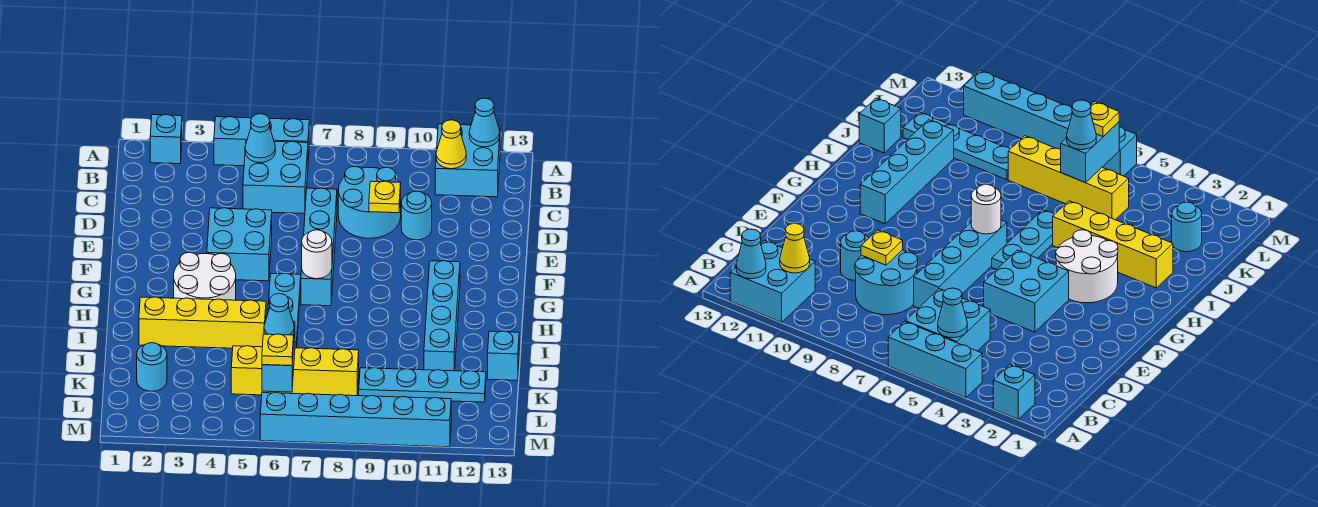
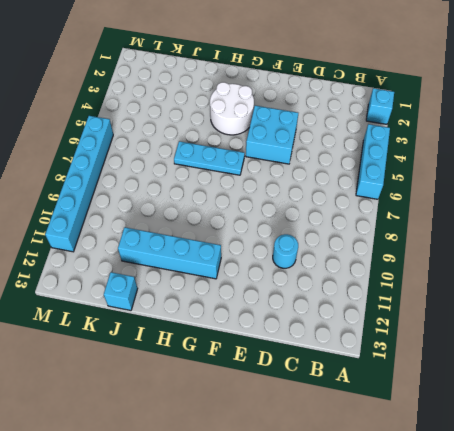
none -> cyan 2x2 brick [435,124,500,197]
none -> cyan 2x2 brick [243,141,308,214]
none -> cyan 2x2 round brick [338,166,401,238]

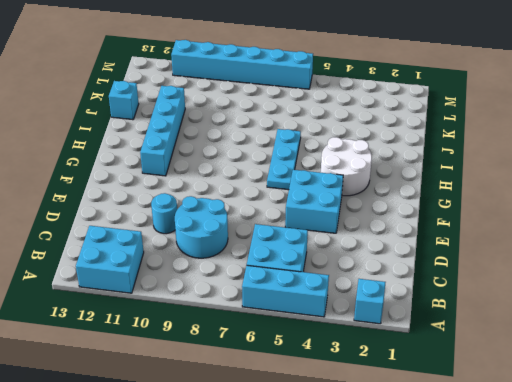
none -> cyan 1x4 brick [301,188,337,306]
none -> yellow 1x4 brick [139,297,266,348]
none -> cyan 1x1 round brick [137,343,167,391]

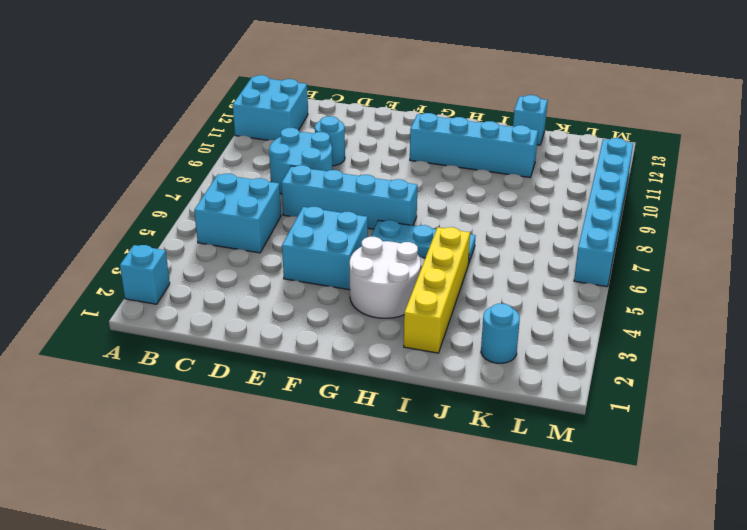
none -> cyan 1x3 brick [214,117,309,166]
none -> yellow 1x4 brick [231,346,359,396]
none -> cyan 1x4 plate [359,368,486,402]

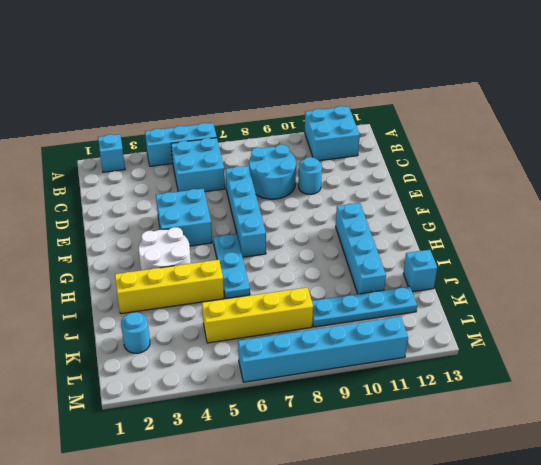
none -> cyan 1x1 cone [469,98,500,147]
none -> cyan 1x1 cone [245,114,275,163]
none -> yellow 1x1 cone [436,120,466,169]

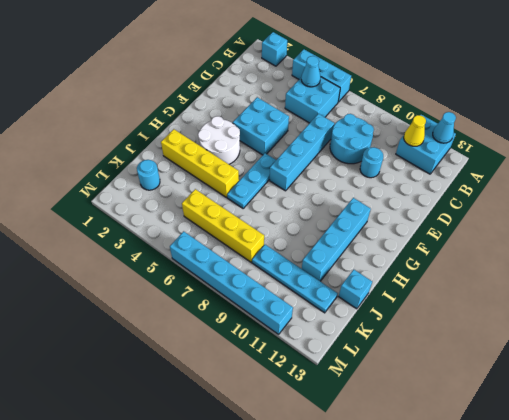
none -> yellow 1x1 plate [369,181,401,213]
none -> white 1x1 round brick [302,230,332,279]
none -> cyan 1x2 brick [262,320,295,392]

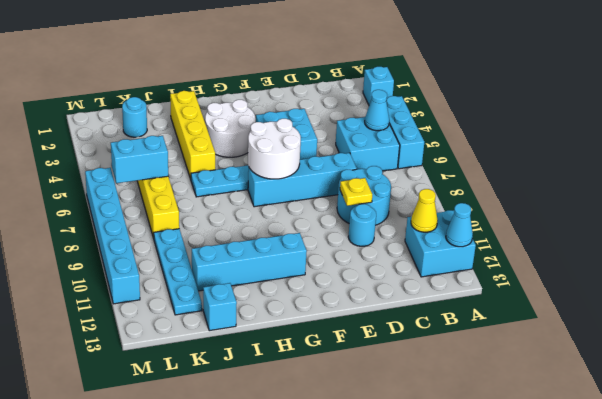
white 2x2 round brick [248,119,301,179] -> white 1x1 round brick [302,230,332,279]
none -> cyan 1x1 cone [264,293,294,335]
none -> yellow 1x1 plate [262,334,294,366]

